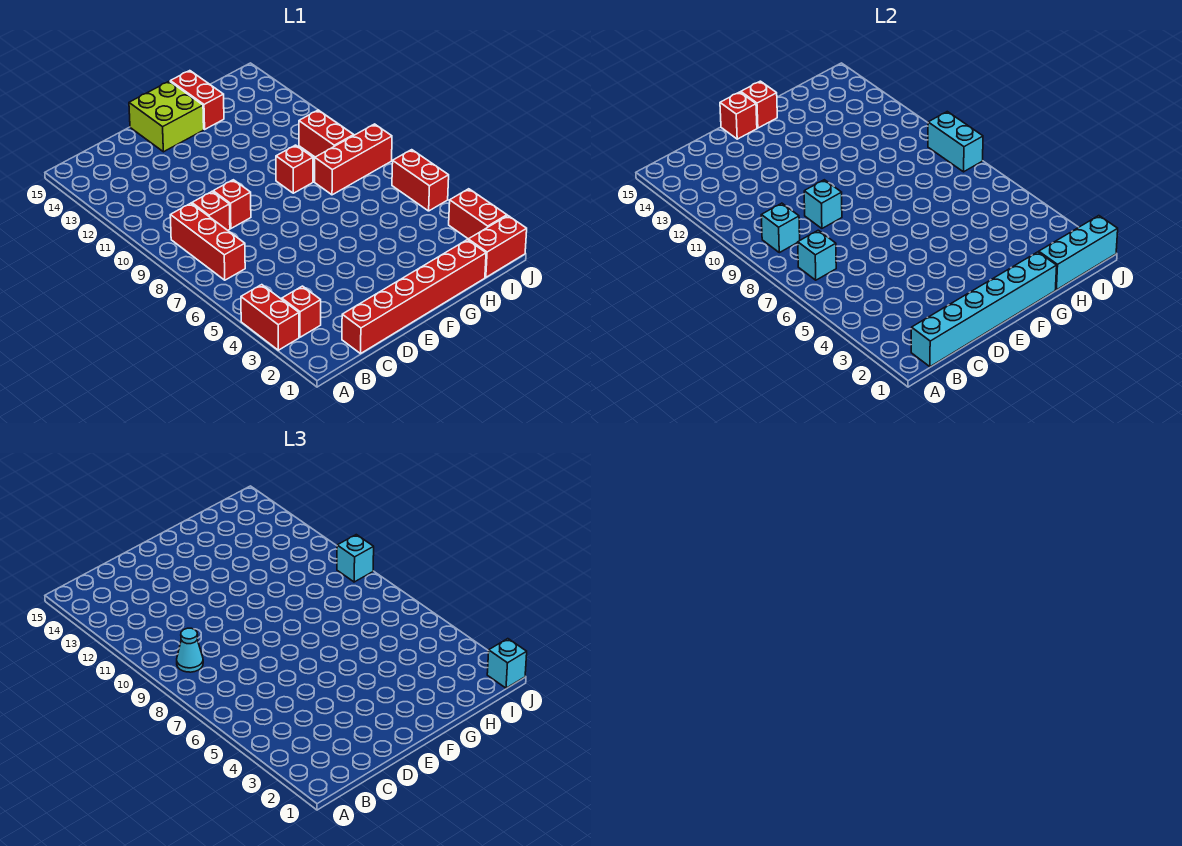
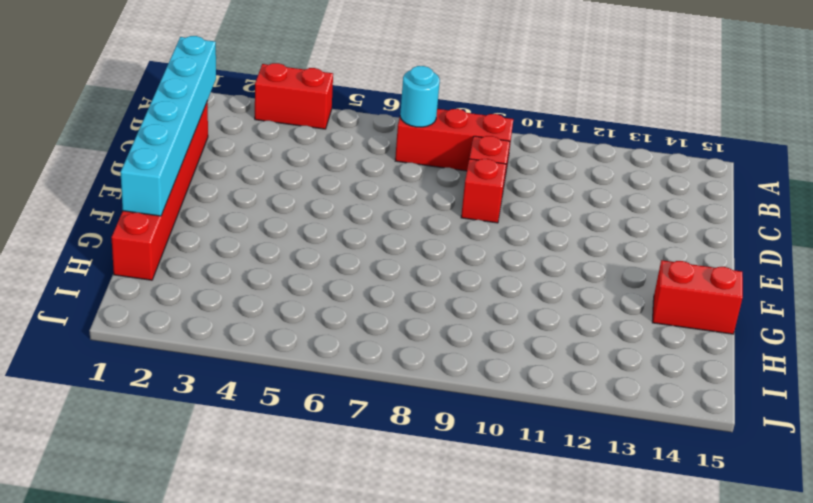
cyan 1x1 round brick [400,66,440,127] -> cyan 1x1 brick [798,230,836,280]
none -> red 1x1 brick [282,286,321,337]
none -> lime 2x2 brick [129,81,204,152]
none -> red 1x1 brick [276,145,313,193]

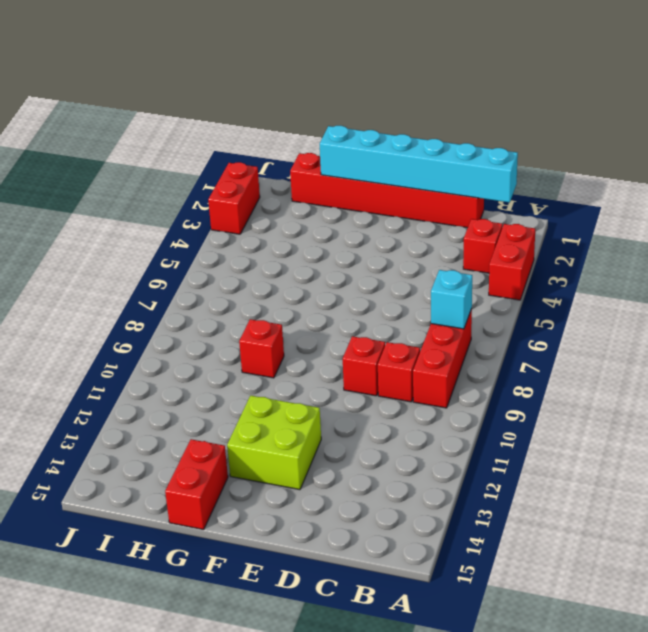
lime 2x2 brick [227,396,321,490] -> lime 2x2 brick moved to [129,81,204,152]
none -> red 1x3 brick [315,124,392,195]
none -> red 1x2 brick [468,216,527,277]
none -> red 1x2 brick [299,110,354,157]

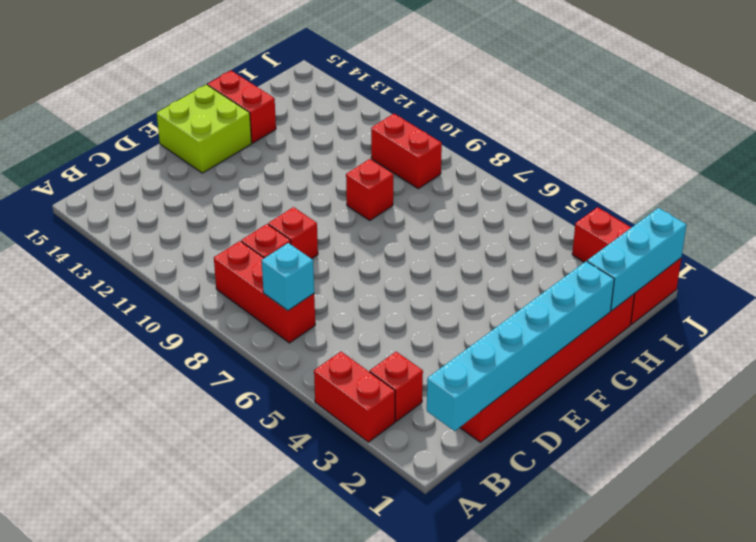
none -> red 1x3 brick [315,124,392,195]
none -> red 1x2 brick [392,150,449,211]
none -> cyan 1x1 brick [761,203,800,253]

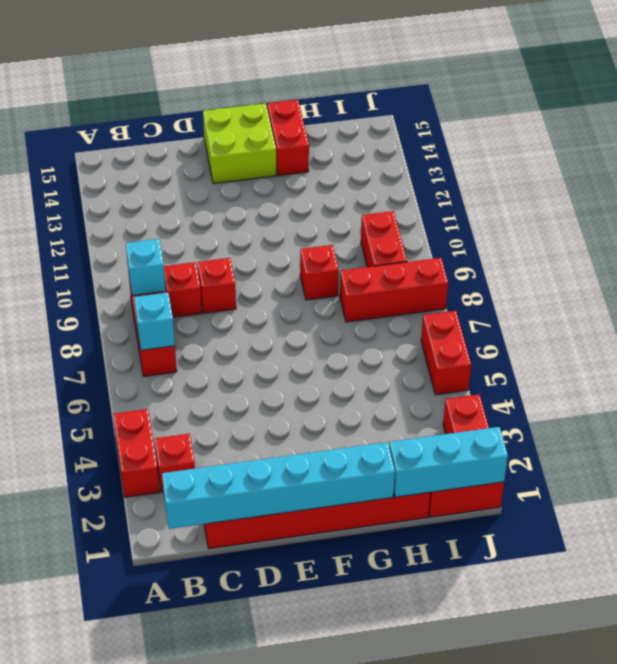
none -> cyan 1x1 brick [804,180,842,228]
none -> red 1x1 brick [720,92,757,139]
none -> red 1x1 brick [741,81,777,128]

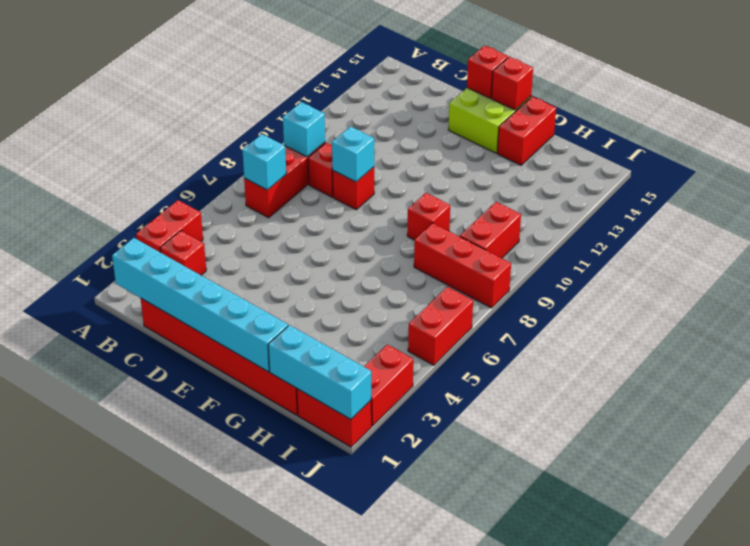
none -> cyan 1x2 brick [928,112,983,172]
none -> cyan 1x1 cone [177,628,203,672]
none -> cyan 1x1 brick [487,639,527,688]

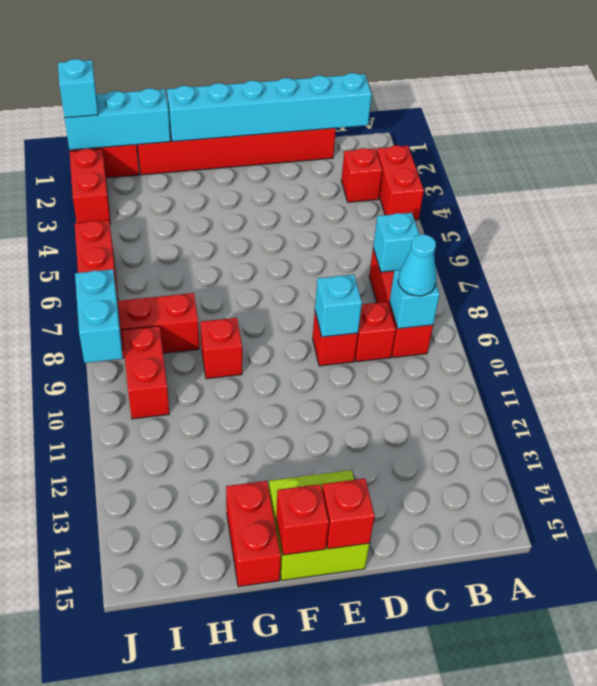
none -> cyan 1x1 brick [337,535,374,582]

